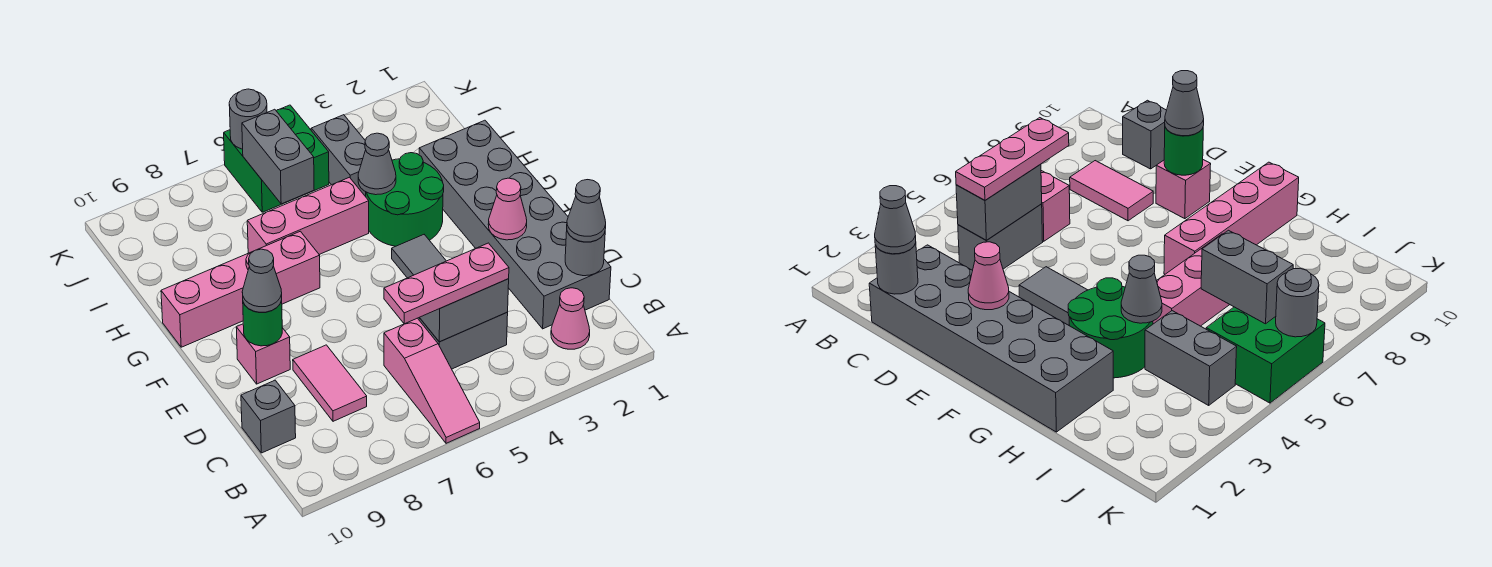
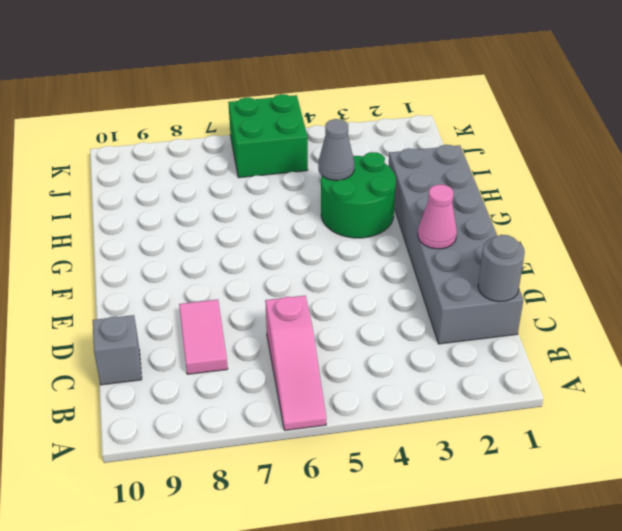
none -> pink 1x1 cone [551,288,590,349]
none -> grey 1x2 brick [419,312,508,369]
none -> grey 1x2 tile [392,235,446,278]

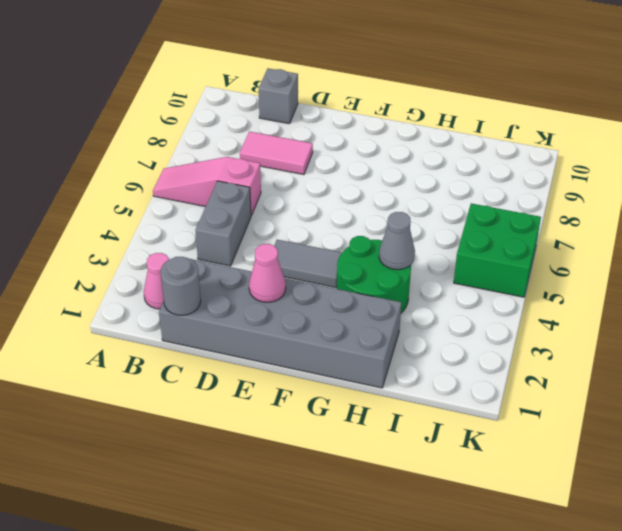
none -> pink 1x1 brick [236,324,290,384]
none -> pink 1x4 brick [161,231,320,347]
none -> pink 1x3 brick [247,177,369,254]

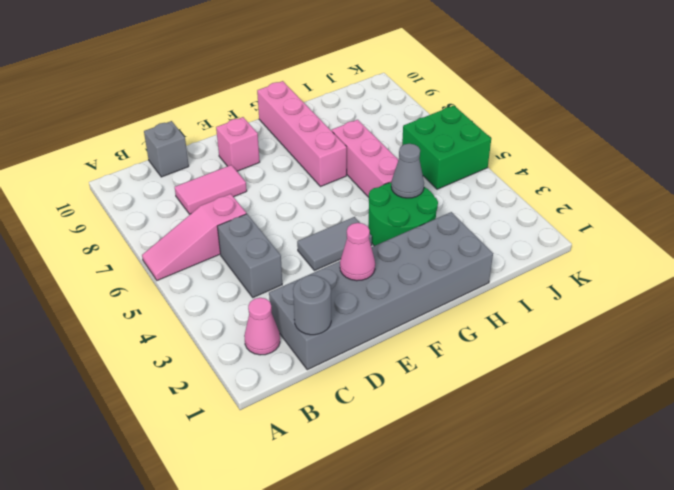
none -> grey 1x2 brick [311,115,366,197]
none -> grey 1x2 brick [420,279,509,342]
none -> green 1x1 round brick [243,301,282,346]

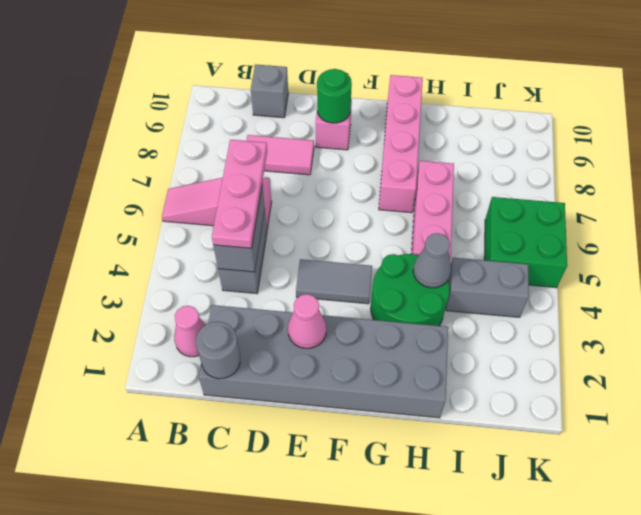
none -> grey 1x2 brick [242,109,314,204]
none -> grey 1x1 round brick [229,89,267,149]
none -> grey 1x1 cone [567,180,606,242]

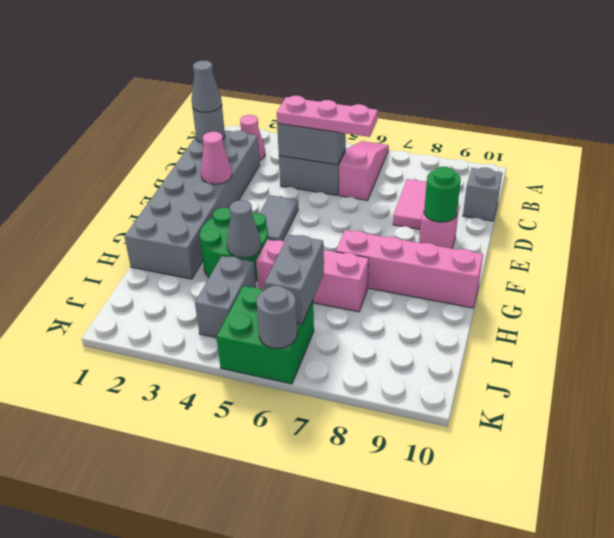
none -> grey 1x1 cone [242,249,282,312]

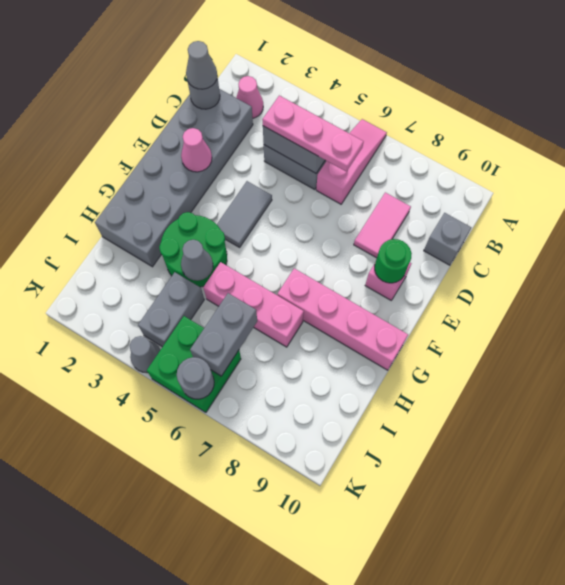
grey 1x1 cone [130,336,161,373] -> grey 1x1 cone moved to [242,249,282,312]

